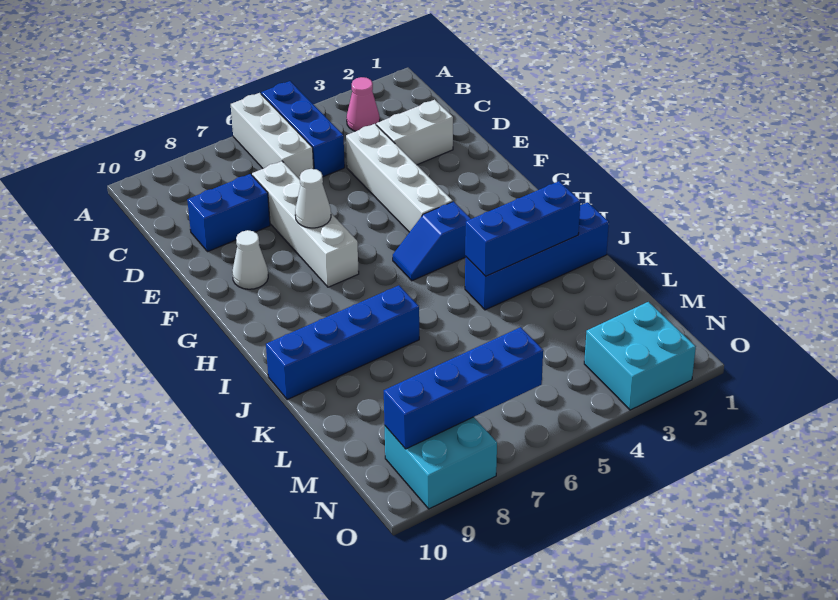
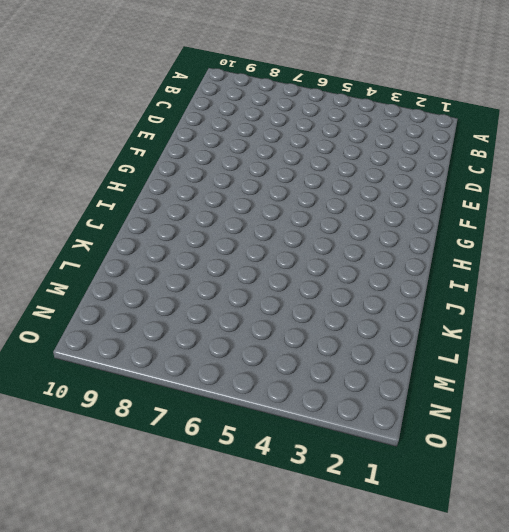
none -> blue 1x3 brick [261,81,345,177]
none -> white 1x3 brick [231,93,314,179]
none -> pink 1x1 cone [347,77,380,131]

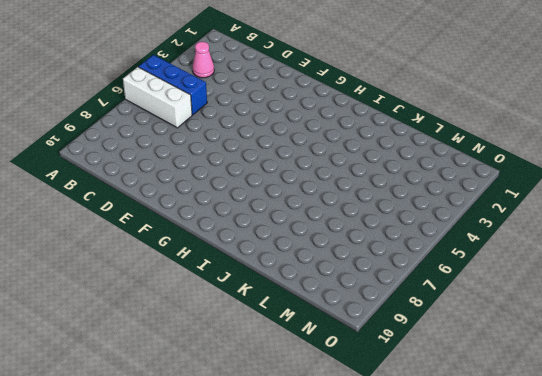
none -> white 1x2 brick [376,100,453,165]
none -> white 1x4 brick [346,124,453,232]
none -> white 1x4 brick [252,161,359,287]

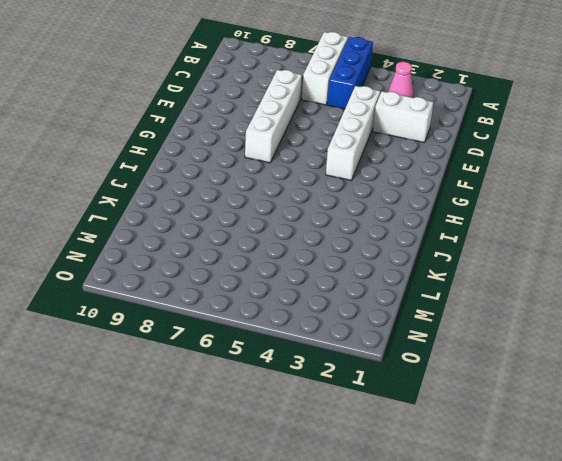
none -> blue 1x2 brick [187,174,270,252]
none -> white 1x1 cone [232,230,268,289]
none -> blue 1x2 slope [393,202,471,281]

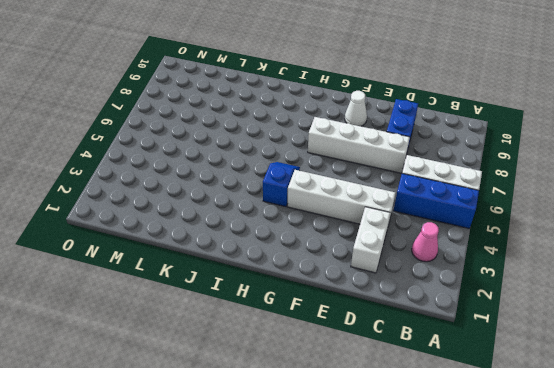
none -> blue 1x4 brick [465,202,609,310]
none -> blue 1x4 brick [266,285,419,399]
none -> cyan 2x2 brick [584,302,696,410]

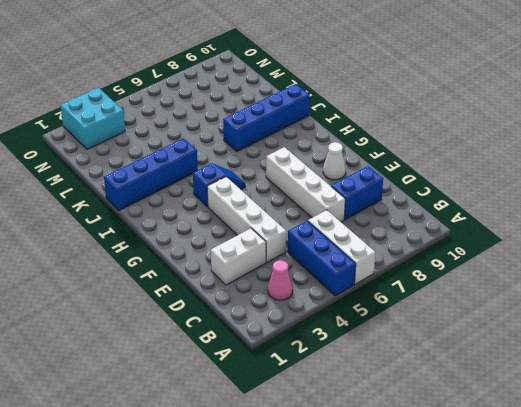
none -> cyan 2x2 brick [385,417,497,509]
none -> white 1x1 cone [295,169,331,228]
none -> blue 1x3 brick [465,181,580,276]

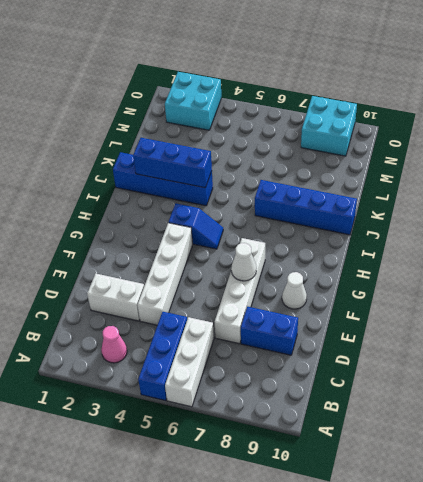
none -> blue 1x4 brick [384,327,543,449]

